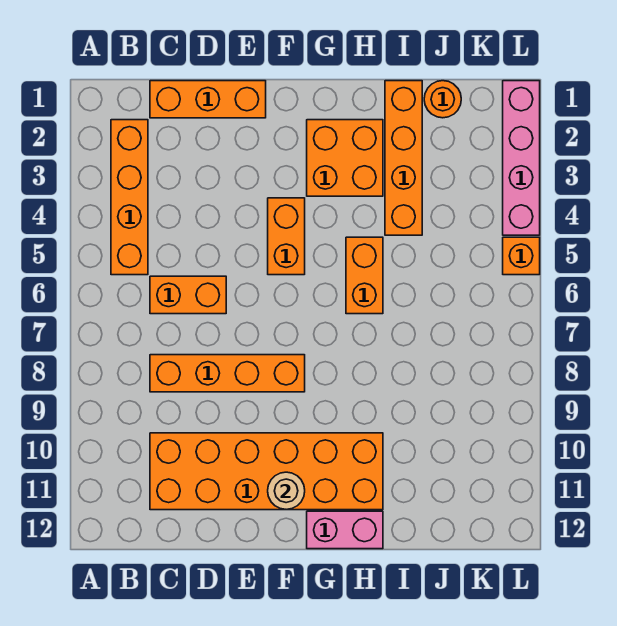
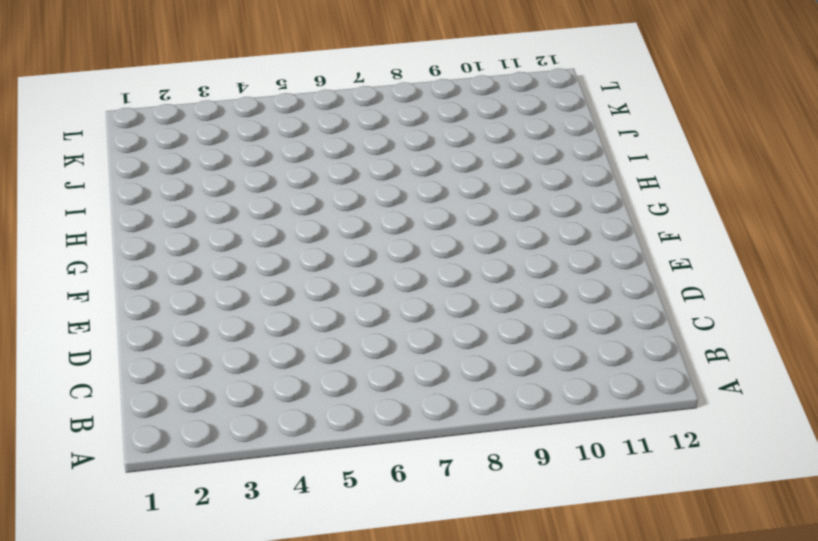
none -> orange 1x4 brick [111,120,148,275]
none -> orange 1x3 brick [150,81,266,118]
none -> orange 1x2 brick [150,276,226,314]

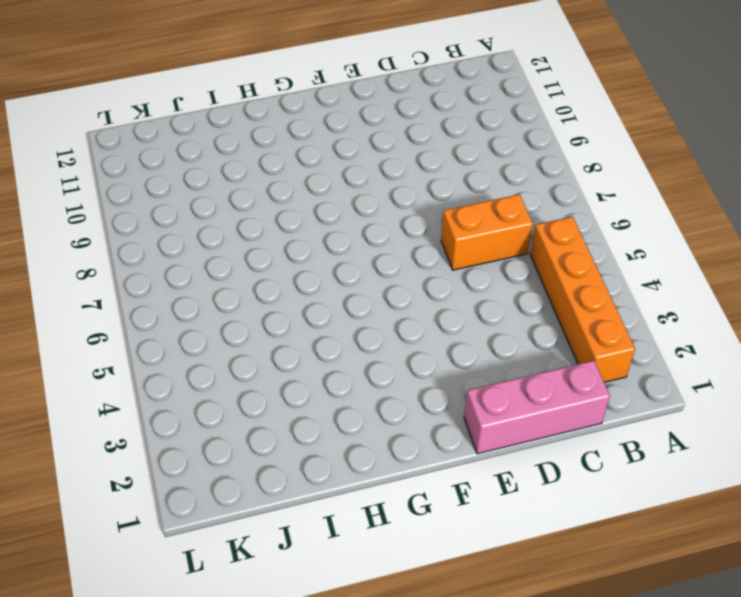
pink 1x3 brick [464,361,610,454] -> orange 1x3 brick [150,81,266,118]
none -> orange 1x4 brick [150,355,305,392]
none -> orange 2x6 brick [150,433,383,510]
none -> orange 1x2 brick [268,198,305,275]

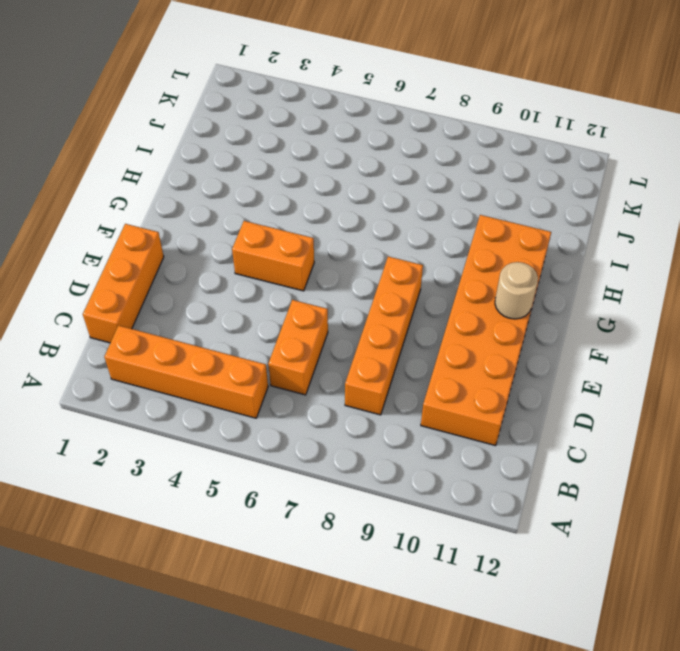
none -> orange 2x2 brick [307,120,383,196]
none -> pink 1x2 brick [307,511,383,549]
none -> orange 1x2 brick [346,237,383,314]

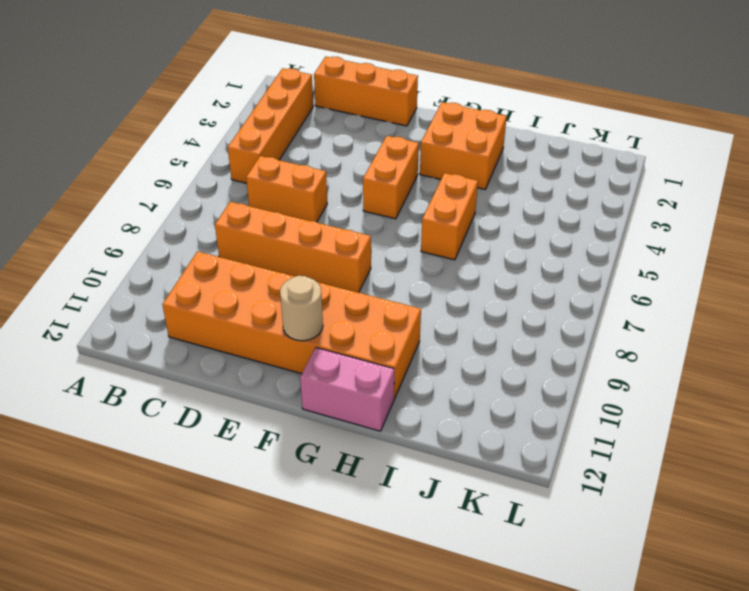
none -> orange 1x4 brick [385,81,422,235]
none -> orange 1x1 round brick [424,81,461,118]
none -> pink 1x4 brick [503,81,540,235]

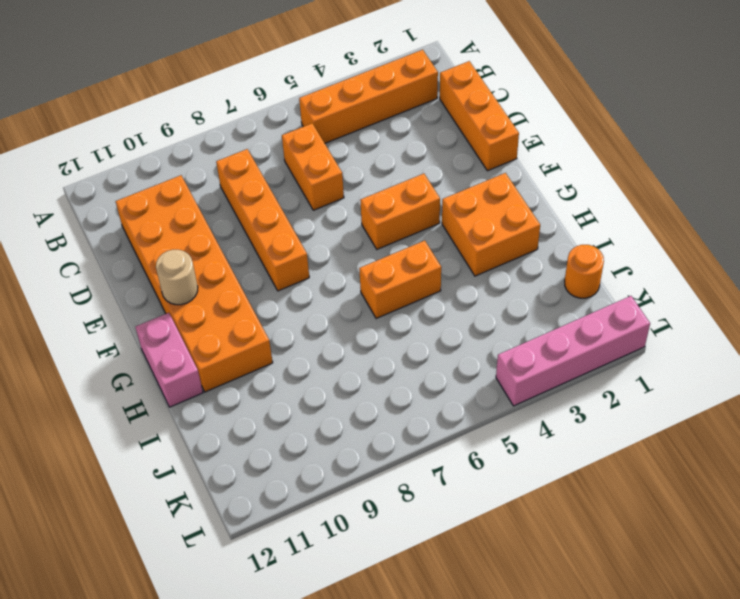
none -> orange 1x4 brick [385,81,422,235]
none -> orange 1x1 brick [503,237,540,275]

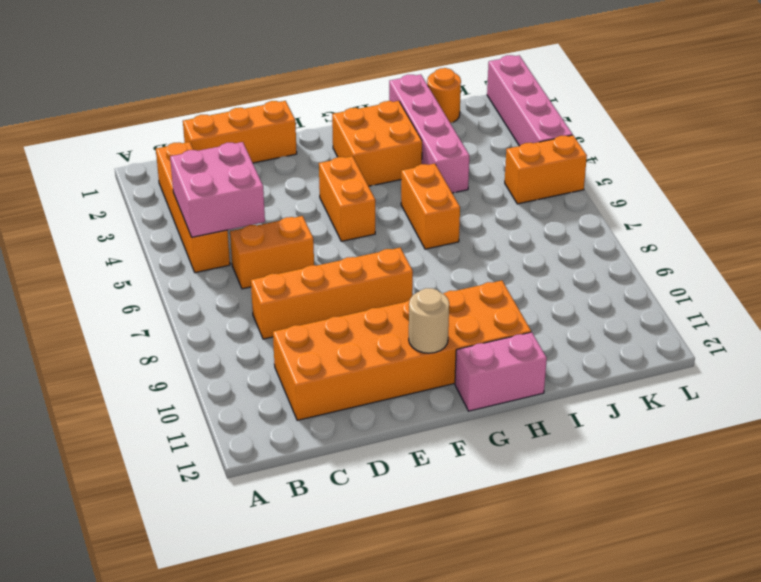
pink 2x2 brick [170,142,265,237] -> none
pink 1x4 brick [389,74,469,193] -> orange 1x4 brick [385,81,422,235]
orange 1x2 brick [505,135,587,204] -> orange 1x1 brick [503,237,540,275]

